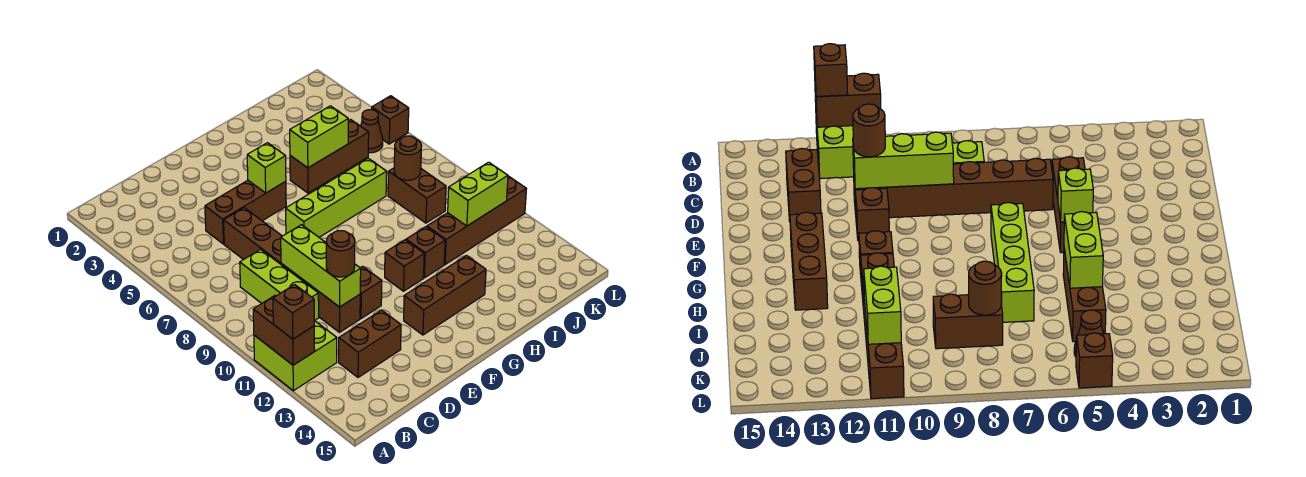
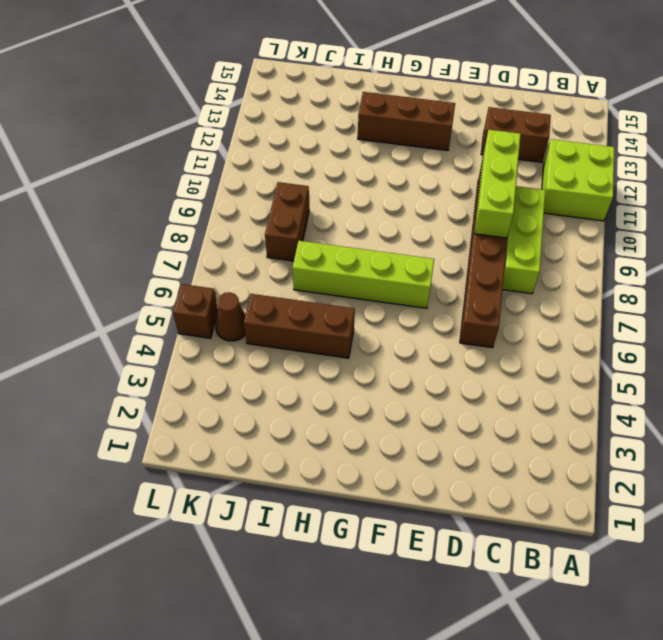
none -> brown 1x3 brick [205,180,286,244]
none -> brown 1x1 brick [360,266,382,318]
none -> brown 1x1 brick [385,240,424,291]

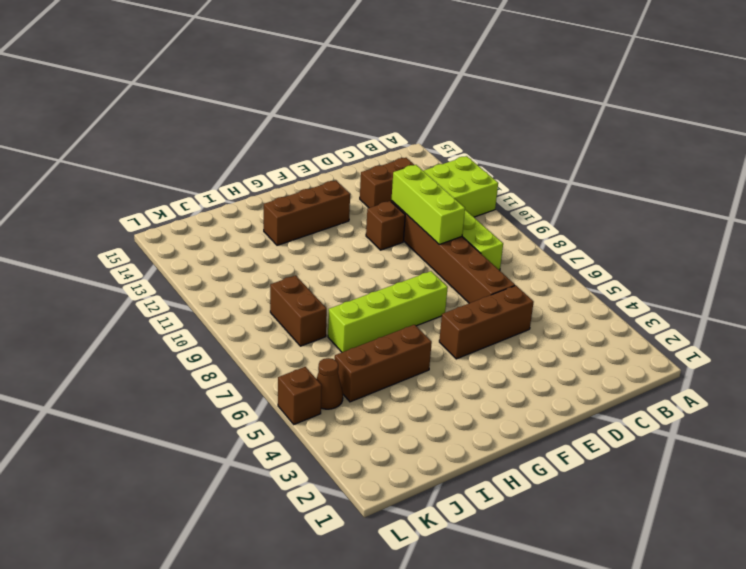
none -> brown 1x1 brick [385,240,424,291]
none -> brown 1x1 brick [406,227,445,278]
none -> brown 1x4 brick [427,176,526,265]

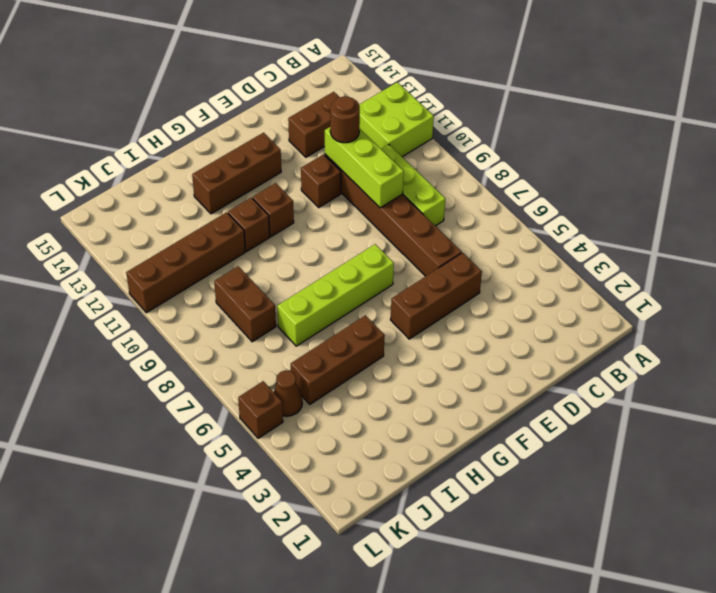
none -> brown 1x2 brick [253,296,315,365]
none -> lime 1x1 brick [247,143,286,193]
none -> lime 1x2 brick [290,106,348,168]

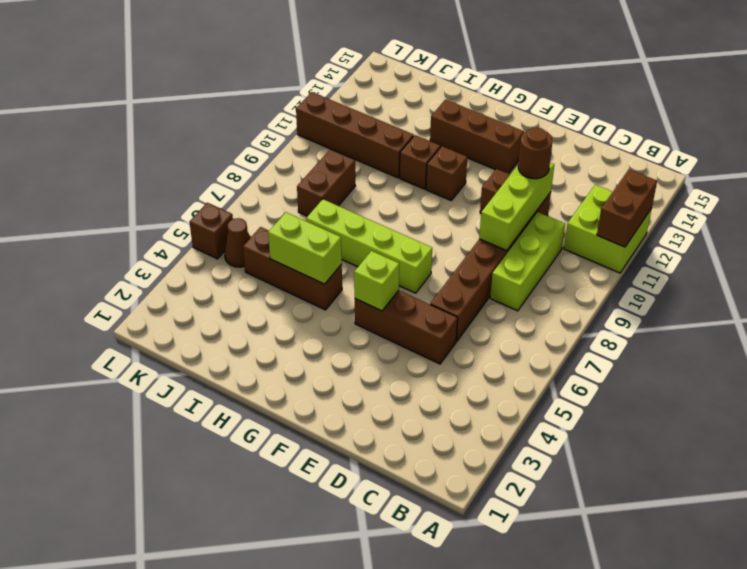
none -> brown 1x2 brick [339,310,401,377]
none -> brown 1x1 round brick [394,136,422,180]
none -> lime 1x2 brick [448,162,508,226]

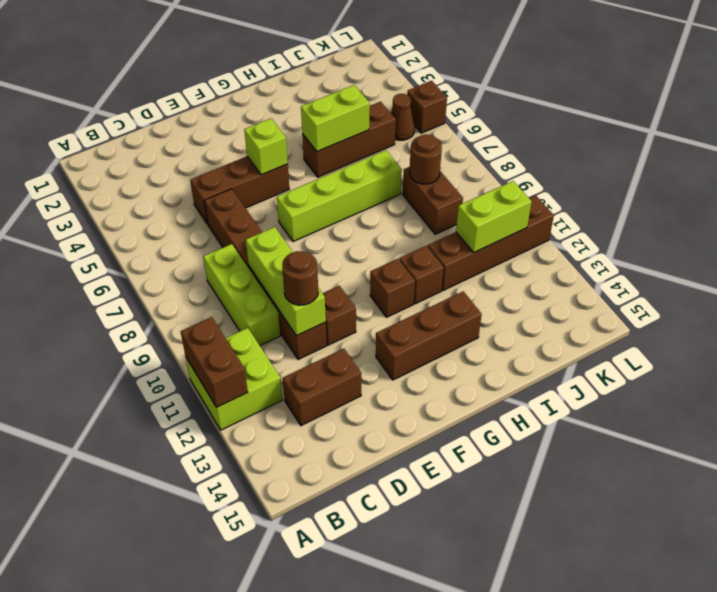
none -> brown 1x1 brick [273,285,314,339]

